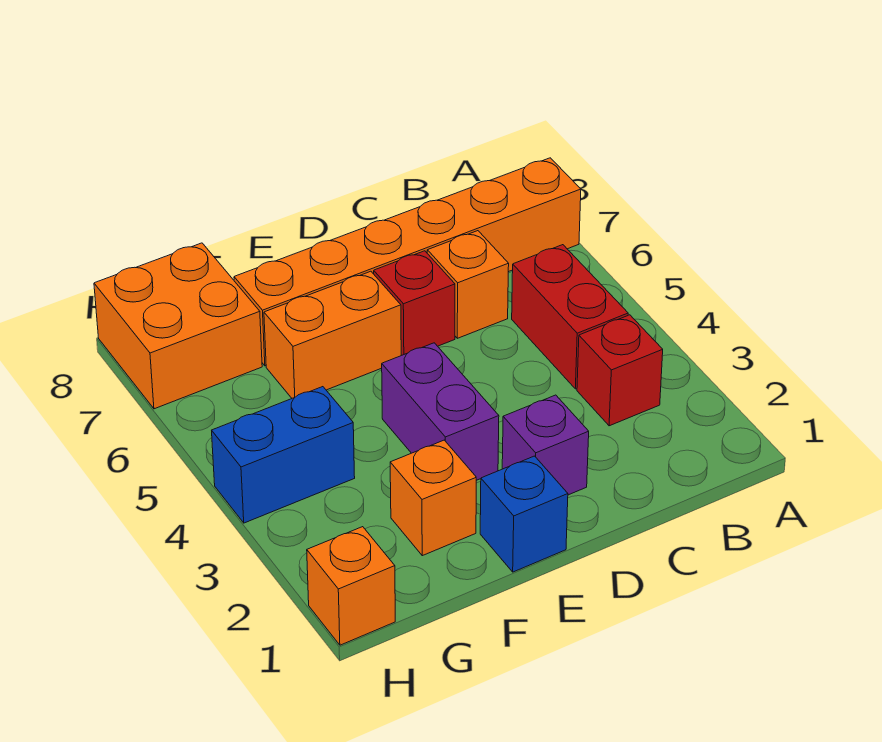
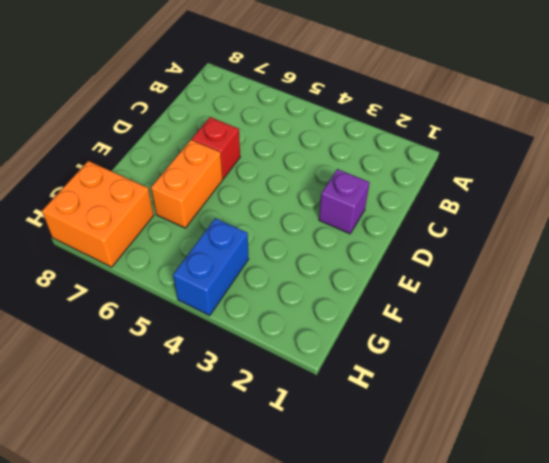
none -> orange 1x6 brick [234,158,581,366]
none -> red 1x1 brick [577,315,663,426]
none -> red 1x2 brick [512,245,628,389]

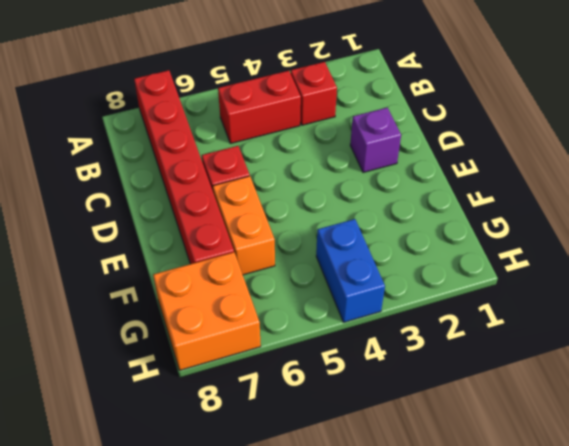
red 1x6 brick [134,70,234,264] -> orange 1x6 brick [234,158,581,366]
none -> orange 1x1 brick [427,231,509,338]
none -> blue 1x1 brick [480,456,568,572]
none -> purple 1x2 brick [382,343,499,480]

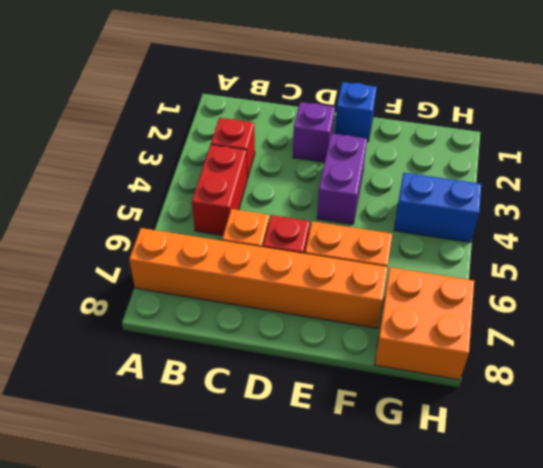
none -> orange 1x1 brick [390,440,476,556]
none -> orange 1x1 brick [307,527,395,645]

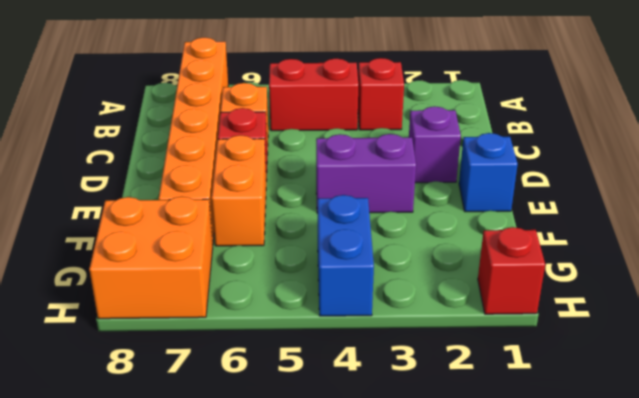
red 1x1 brick [478,227,545,314] -> orange 1x1 brick [307,527,395,645]
none -> orange 1x1 brick [390,440,476,556]

